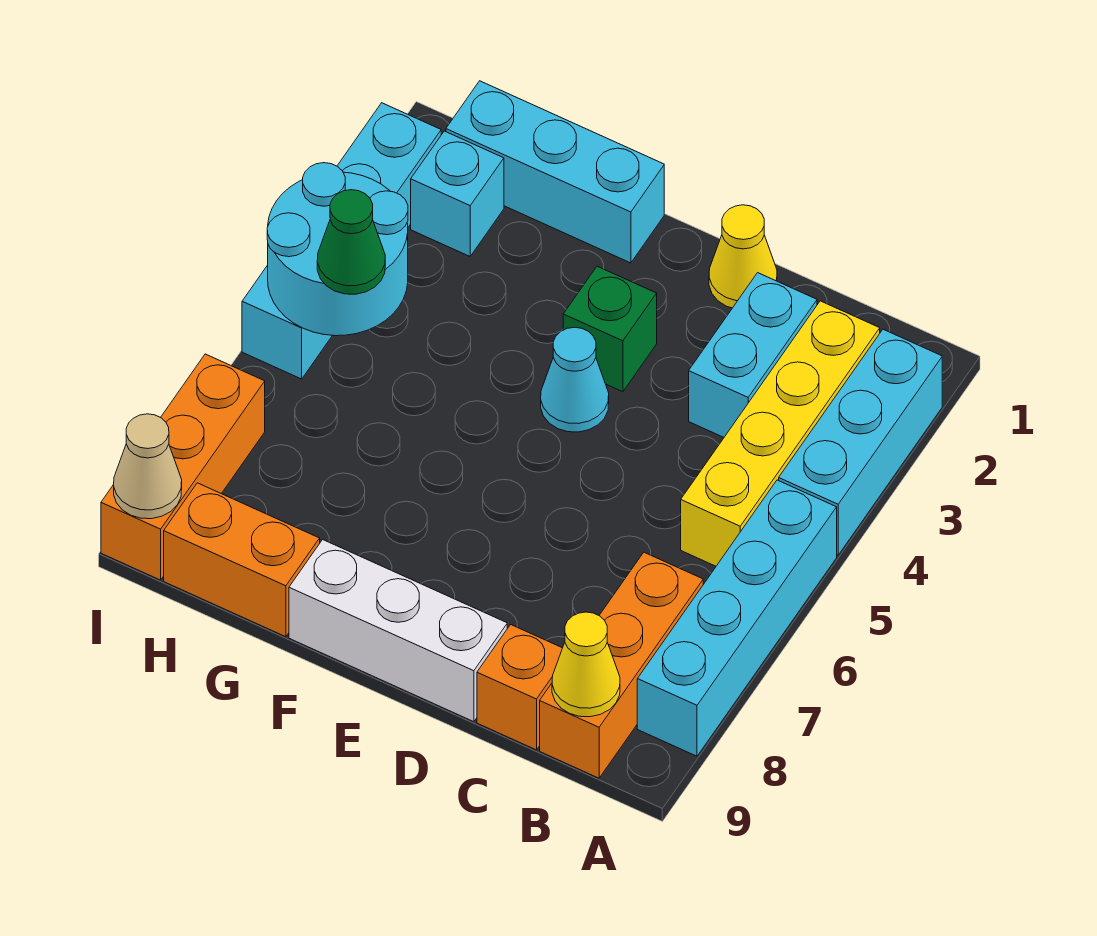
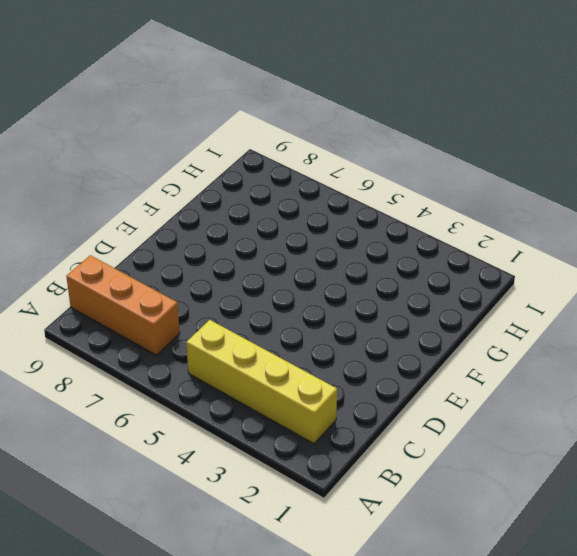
none -> cyan 1x3 brick [779,329,942,555]
none -> cyan 1x4 brick [637,480,837,756]
none -> cyan 1x2 brick [689,273,817,437]

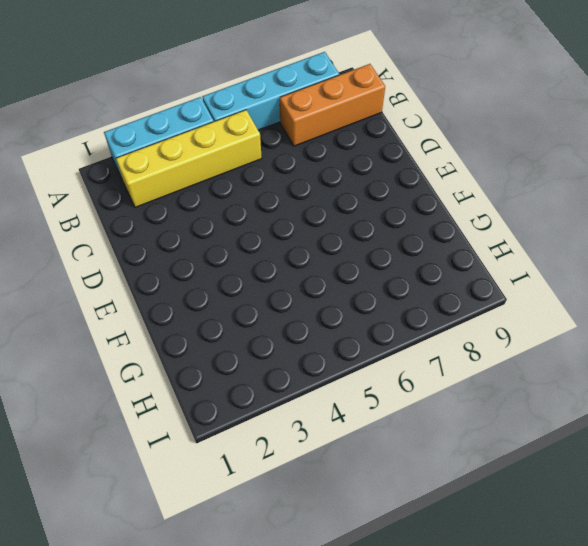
none -> cyan 1x2 brick [689,273,817,437]
none -> orange 1x1 brick [477,625,562,750]
none -> yellow 1x1 cone [709,205,777,308]

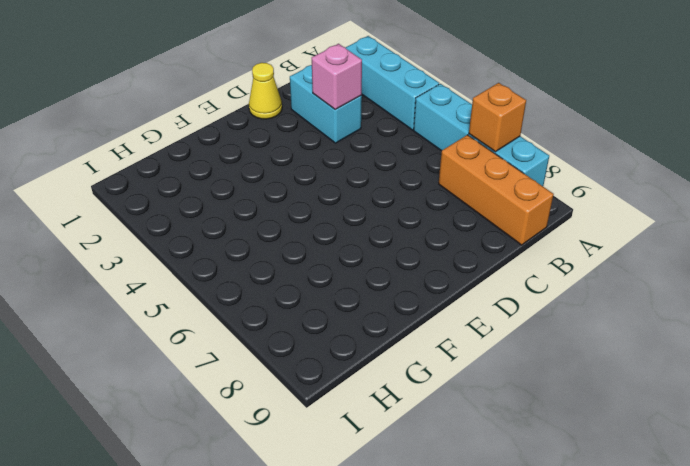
orange 1x1 brick [469,83,526,152] -> orange 1x1 brick moved to [477,625,562,750]
pink 1x1 brick [312,44,362,110] -> none
none -> yellow 1x4 brick [681,301,880,566]
none -> white 1x3 brick [289,540,507,722]
none -> green 1x1 brick [563,266,657,392]

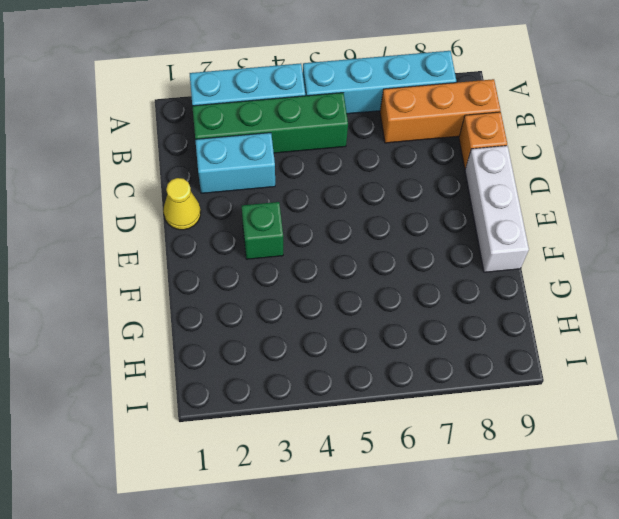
green 1x4 brick [192,93,348,153] -> yellow 1x4 brick [681,301,880,566]
none -> cyan 1x1 cone [541,327,609,432]
none -> cyan 1x3 brick [446,81,664,263]
none -> orange 1x2 brick [164,483,320,637]

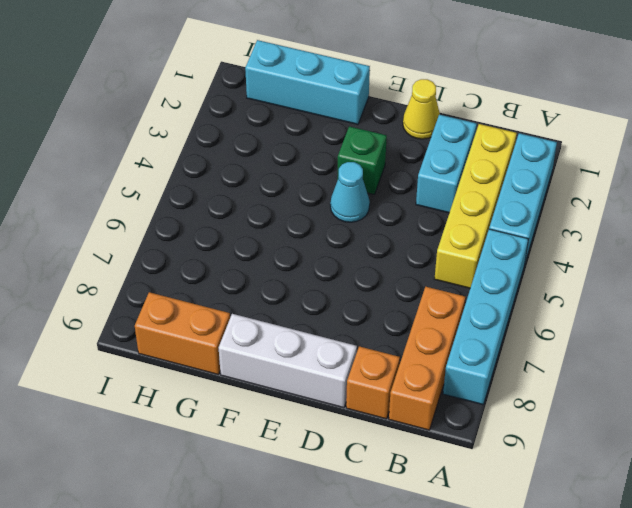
none -> cyan 1x1 brick [411,131,504,256]
none -> cyan 1x4 brick [242,103,441,379]
none -> orange 1x3 brick [101,354,265,580]

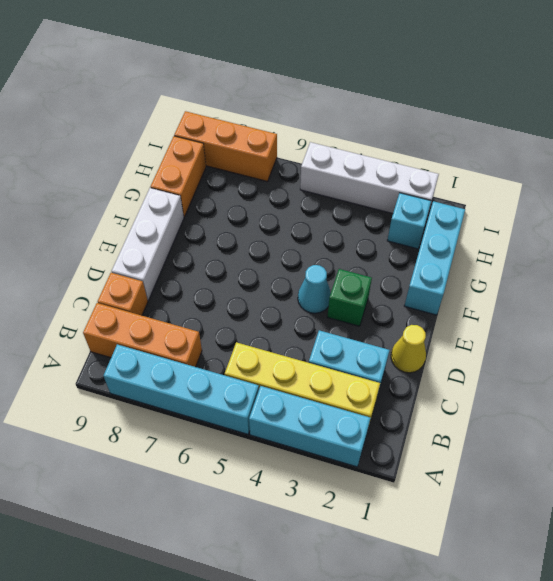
white 1x4 brick [300,142,439,213] -> cyan 1x4 brick [242,103,441,379]
none -> yellow 1x1 cone [552,612,620,717]
none -> cyan 2x2 round brick [267,163,408,336]
none -> tan 1x1 cone [114,414,182,519]

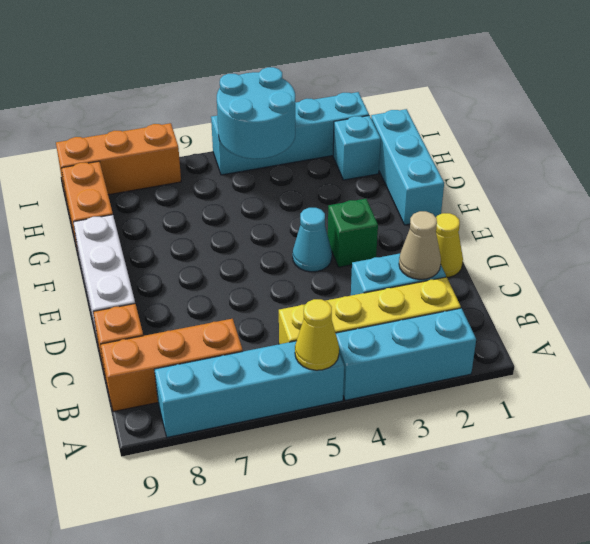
yellow 1x1 cone [295,299,339,370] -> yellow 1x1 cone moved to [552,612,620,717]
tan 1x1 cone [399,211,441,279] -> tan 1x1 cone moved to [114,414,182,519]
none -> green 1x1 cone [317,190,385,294]

